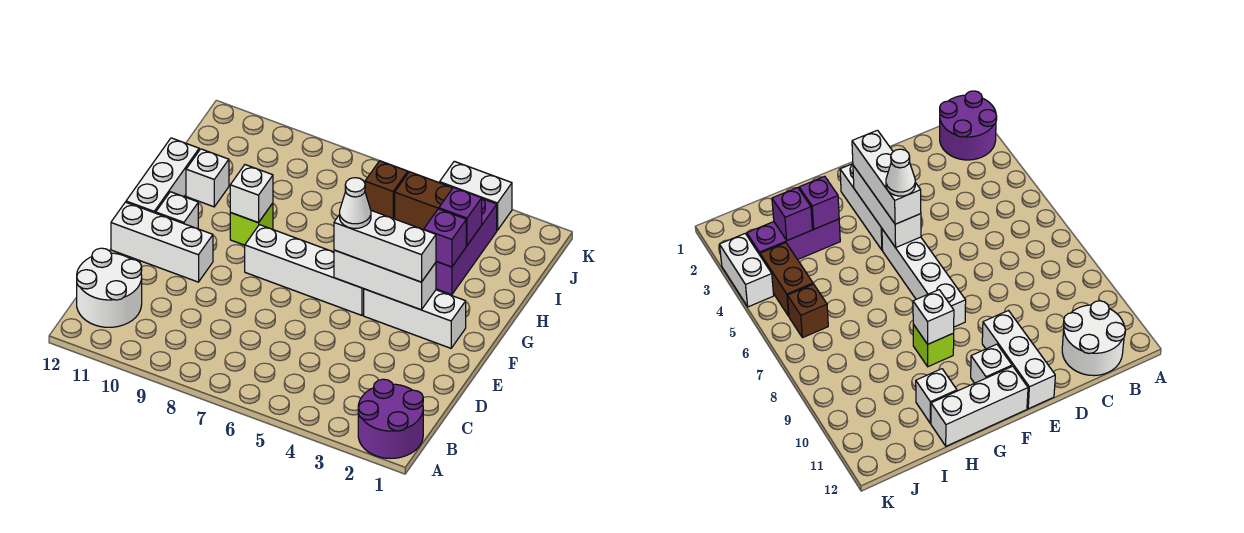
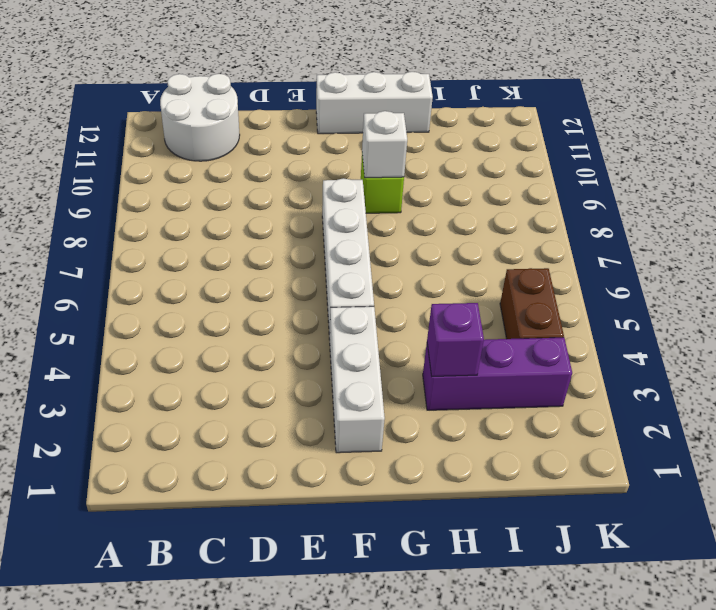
none -> purple 2x2 round brick [358,379,423,459]
none -> white 1x3 brick [111,202,213,282]
none -> white 1x1 brick [156,192,198,229]

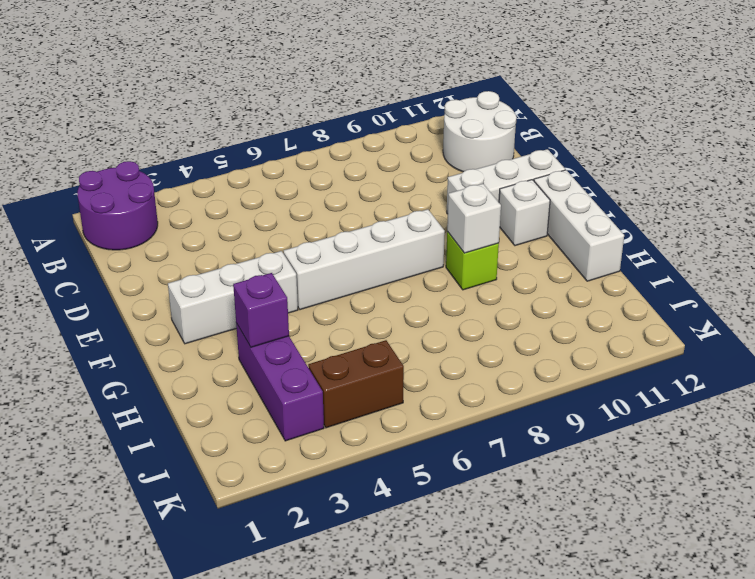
none -> white 1x1 brick [186,149,229,207]
none -> brown 1x1 brick [365,161,408,219]
none -> white 1x2 brick [440,161,512,230]

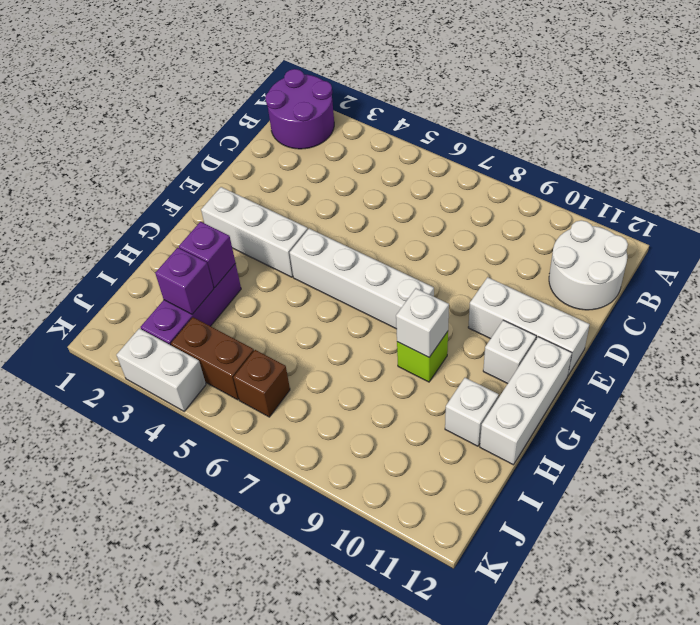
none -> white 1x3 brick [334,250,436,310]
none -> white 1x3 brick [334,211,436,282]
none -> white 1x1 cone [340,178,371,228]

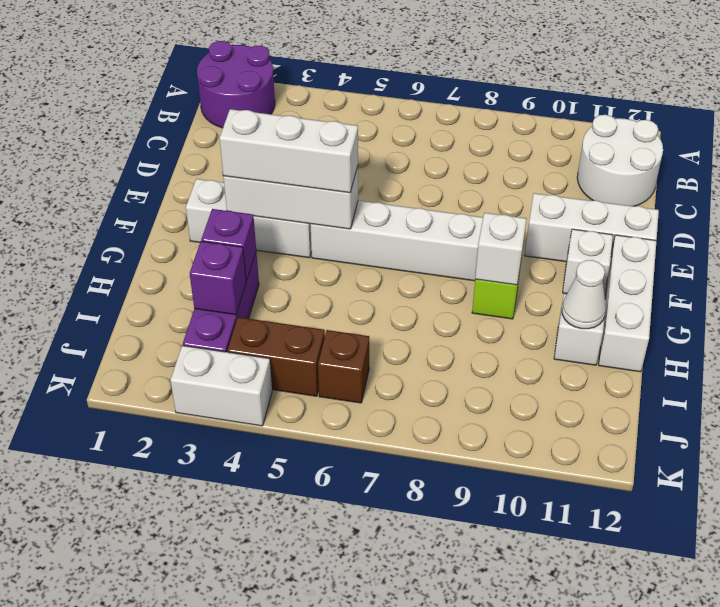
white 1x1 cone [562,260,606,329] -> white 1x1 cone moved to [340,178,371,228]

